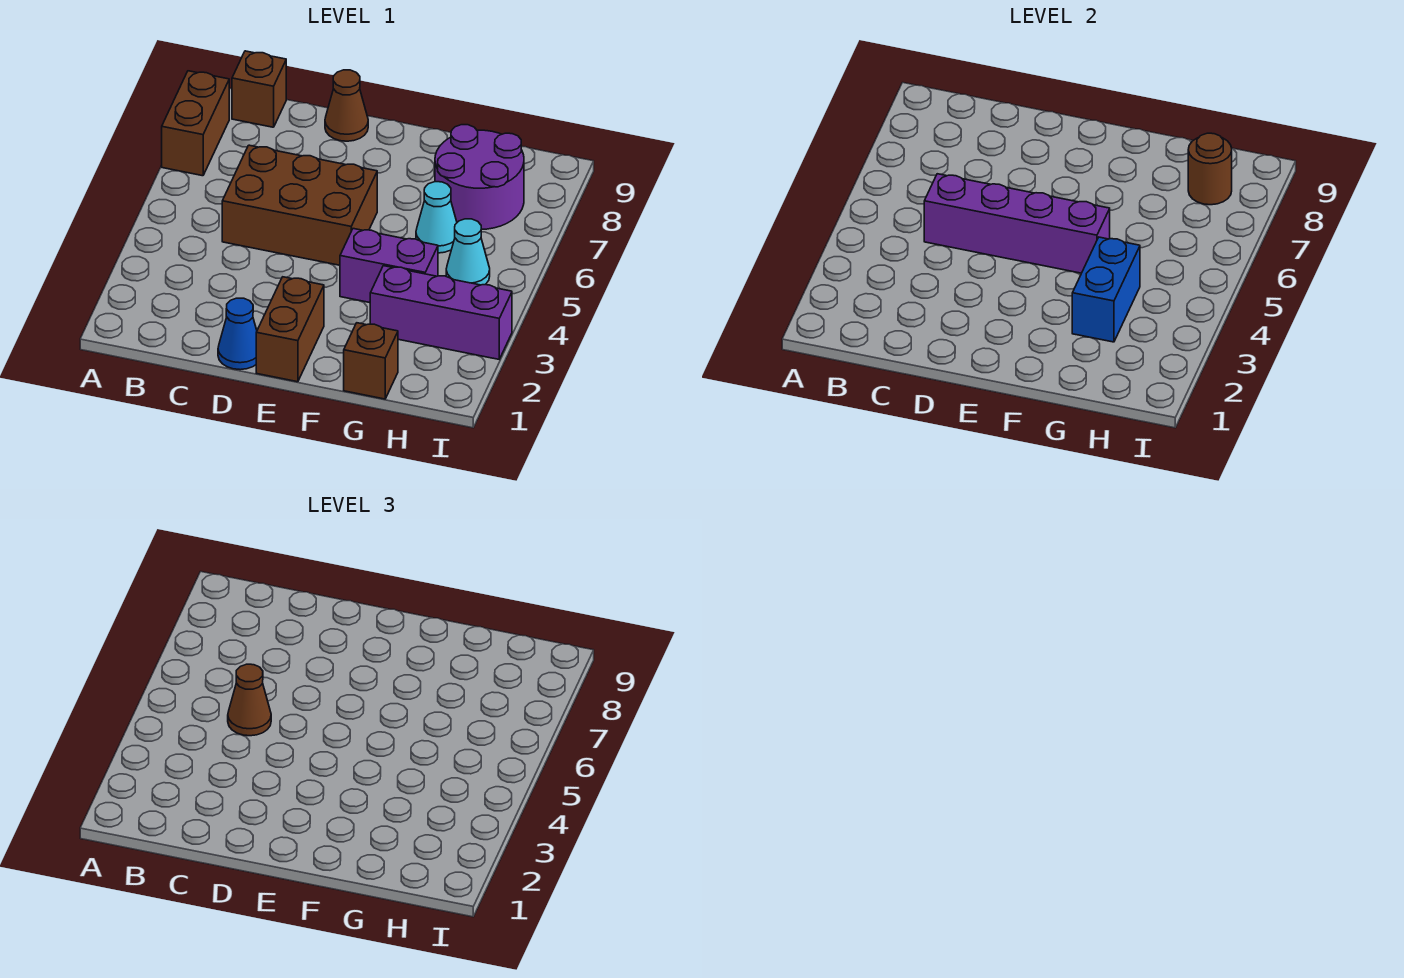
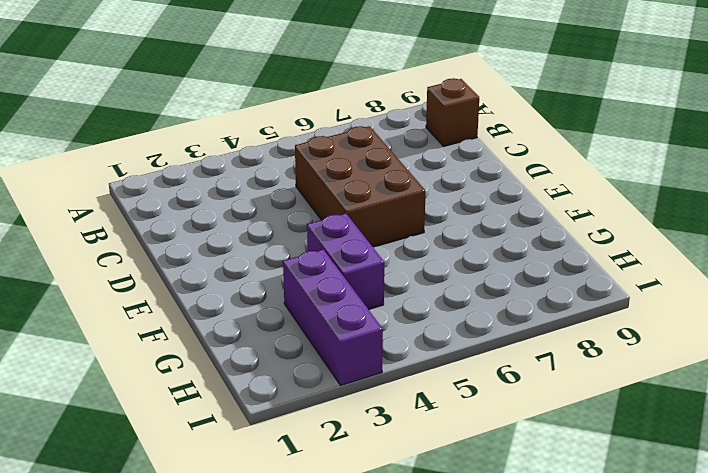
none -> brown 1x2 brick [162,71,229,176]
none -> blue 1x1 cone [218,298,257,370]
none -> brown 1x1 cone [325,70,368,141]

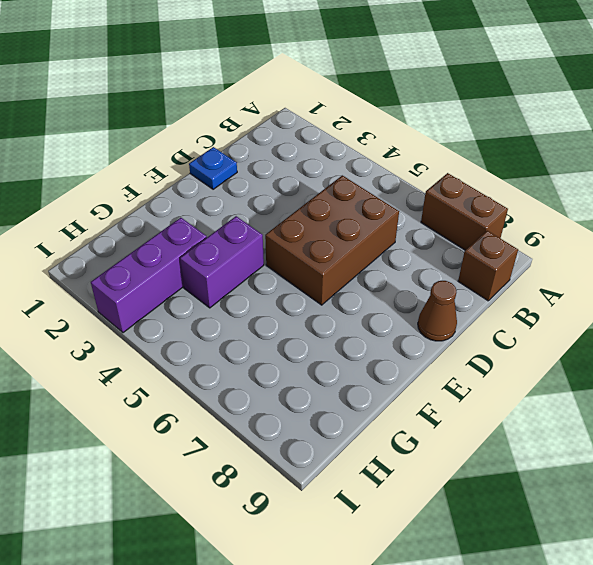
blue 1x1 plate [189,147,237,189] -> blue 1x1 cone [218,298,257,370]
none -> brown 1x2 brick [256,277,324,382]
none -> brown 1x1 brick [344,323,398,399]
none -> cyan 1x1 cone [416,182,457,253]

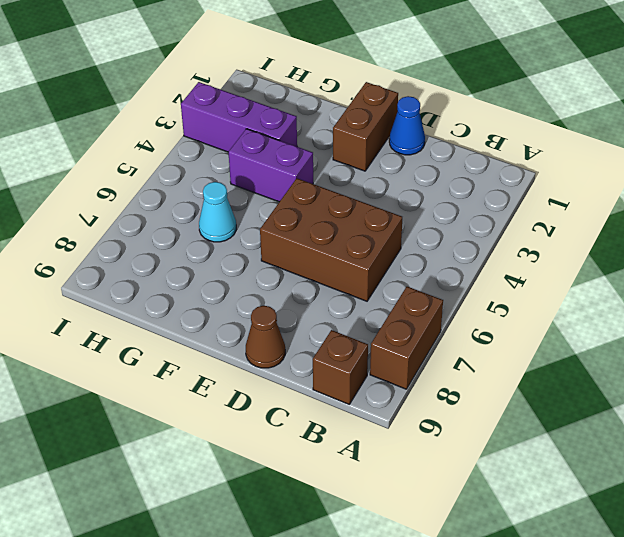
none -> brown 1x1 brick [344,323,398,399]
none -> purple 2x2 round brick [435,125,524,230]
none -> cyan 1x1 cone [446,219,490,285]

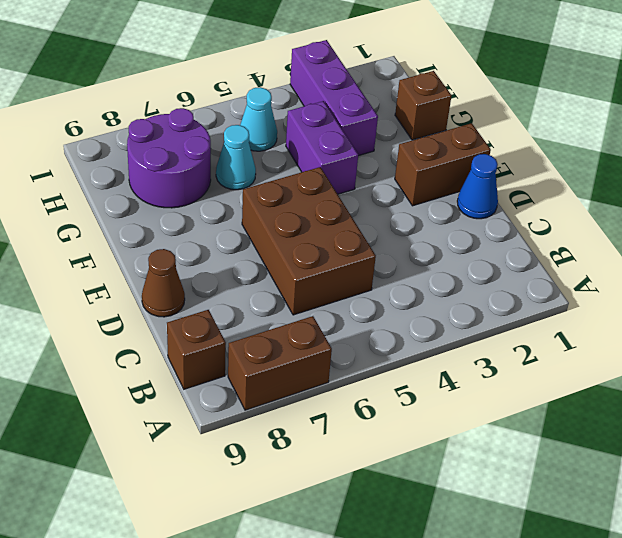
none -> purple 1x4 brick [924,174,1110,273]
none -> blue 1x2 brick [1072,237,1140,342]
none -> brown 1x1 round brick [1188,133,1232,205]

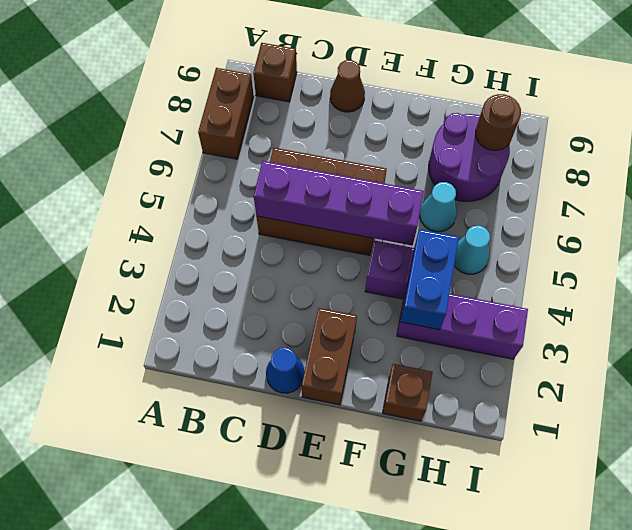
none -> brown 1x1 cone [228,664,271,736]

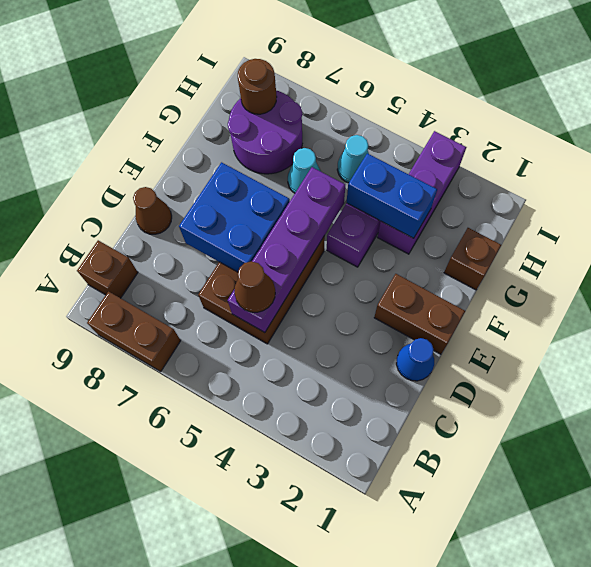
blue 2x2 brick [179,162,290,272] -> none

